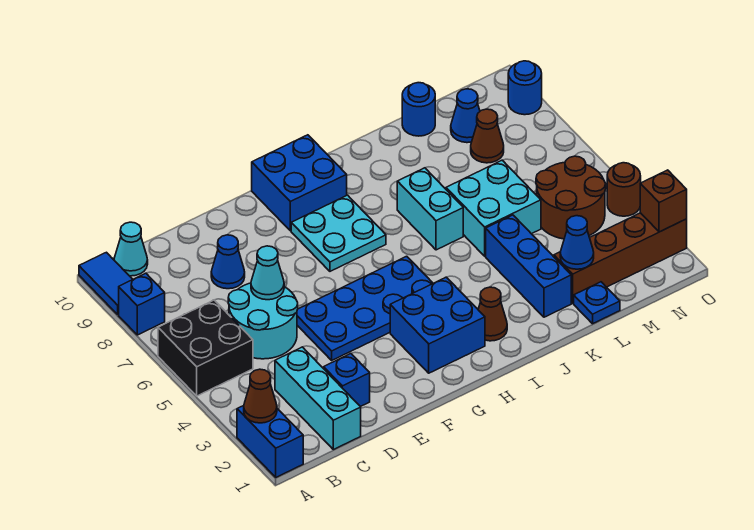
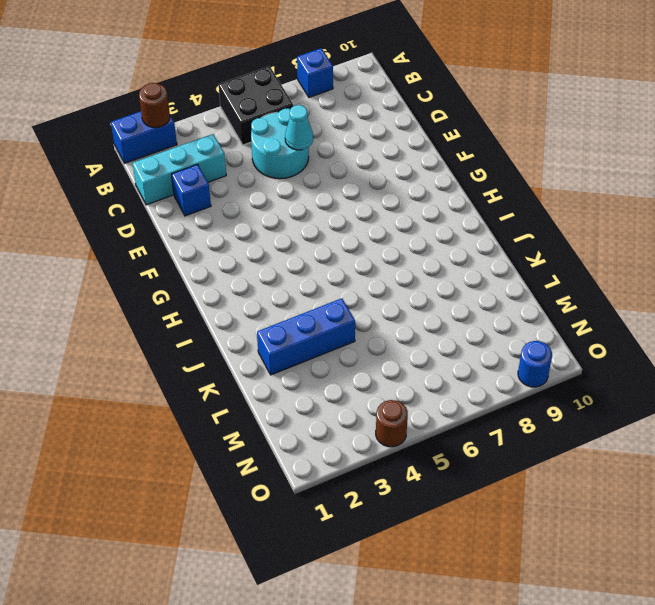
brown 1x1 round brick [139,83,170,128] -> brown 1x1 cone [244,369,277,423]
none -> blue 1x2 tile [79,252,133,314]
none -> cyan 1x1 cone [114,222,148,276]
none -> blue 1x1 cone [211,235,245,289]

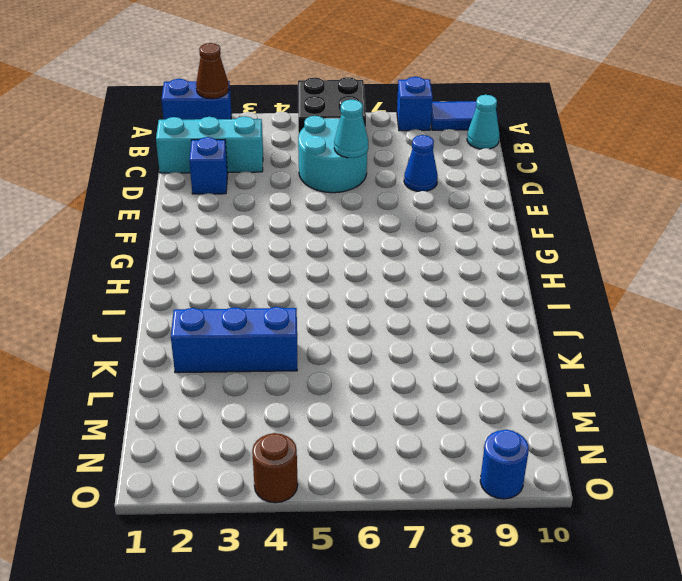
none -> blue 2x4 plate [297,256,433,360]
none -> blue 2x2 brick [390,277,485,373]
none -> cyan 2x2 plate [291,195,386,271]

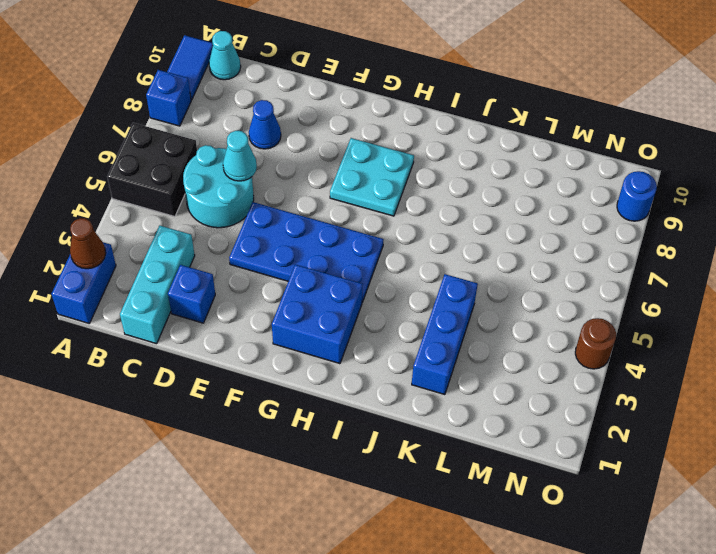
none -> blue 2x2 brick [252,135,347,231]
none -> brown 1x1 cone [478,287,507,341]
none -> cyan 1x2 brick [397,168,463,250]

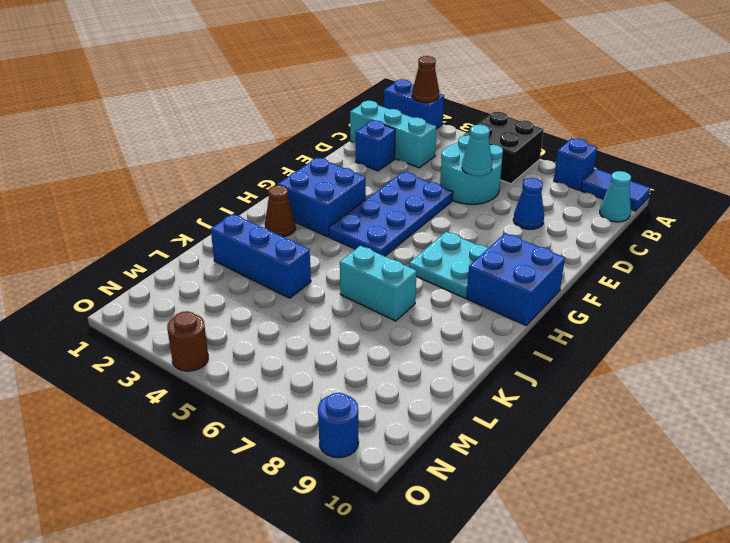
none -> cyan 2x2 brick [446,160,541,256]
none -> blue 1x1 plate [574,282,620,324]
none -> brown 1x4 brick [554,213,687,303]

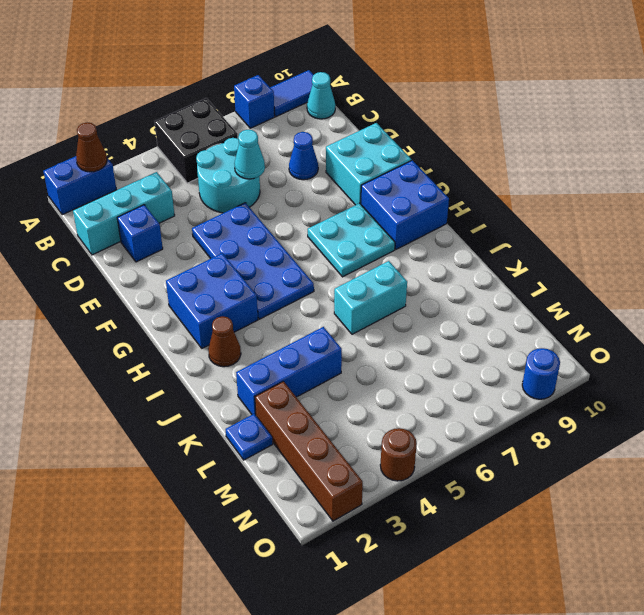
cyan 2x2 brick [326,123,412,205] -> cyan 2x2 brick moved to [446,160,541,256]
none -> blue 1x1 round brick [402,83,435,136]
none -> brown 2x2 round brick [536,156,606,239]
none -> brown 1x1 cone [471,109,504,163]

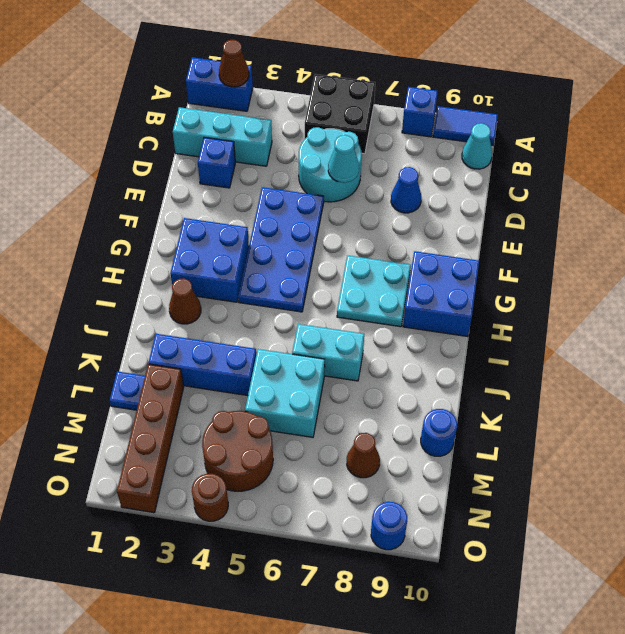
none -> blue 1x1 cone [451,89,480,143]
none -> blue 1x1 cone [560,216,594,269]
none -> brown 1x1 brick [640,170,687,232]

